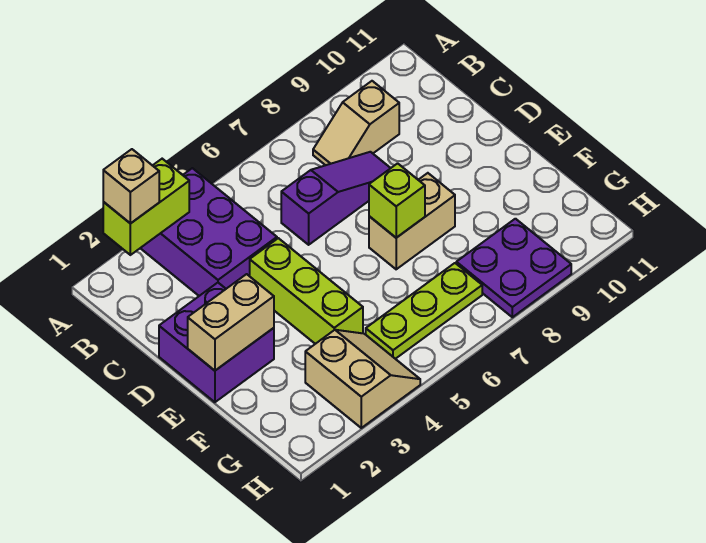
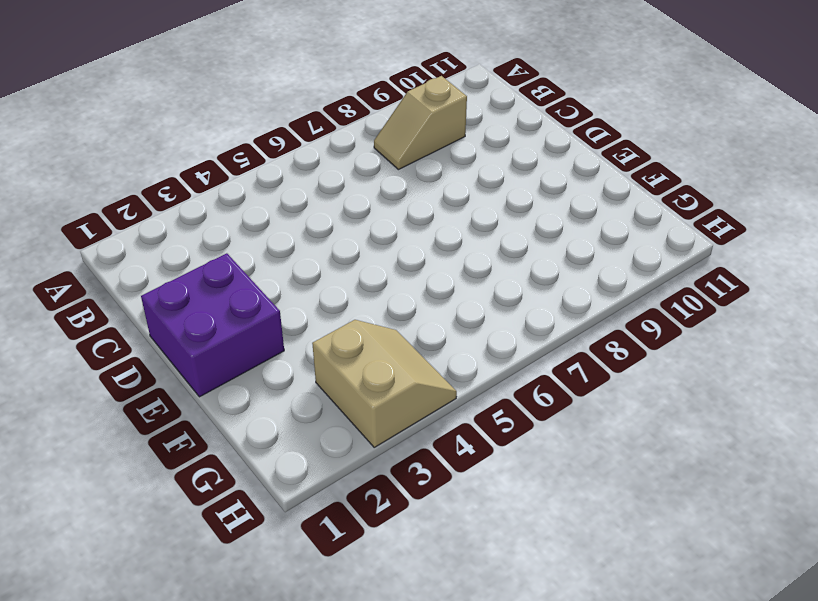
none -> purple 2x3 brick [141,168,277,296]
none -> purple 1x3 slope [281,152,390,245]
none -> lime 1x3 brick [250,238,363,344]

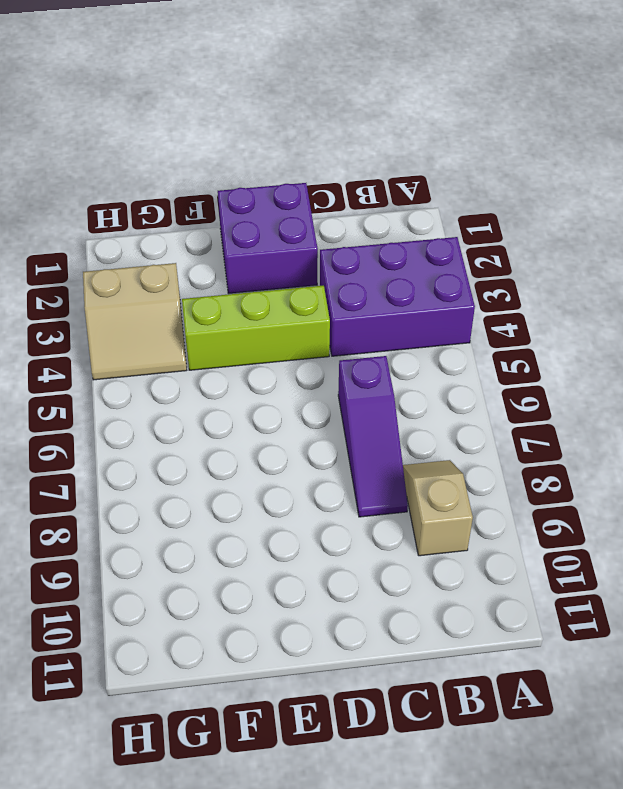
none -> tan 1x2 brick [369,173,455,269]
none -> lime 1x3 plate [366,263,482,359]
none -> purple 2x2 plate [456,219,571,317]

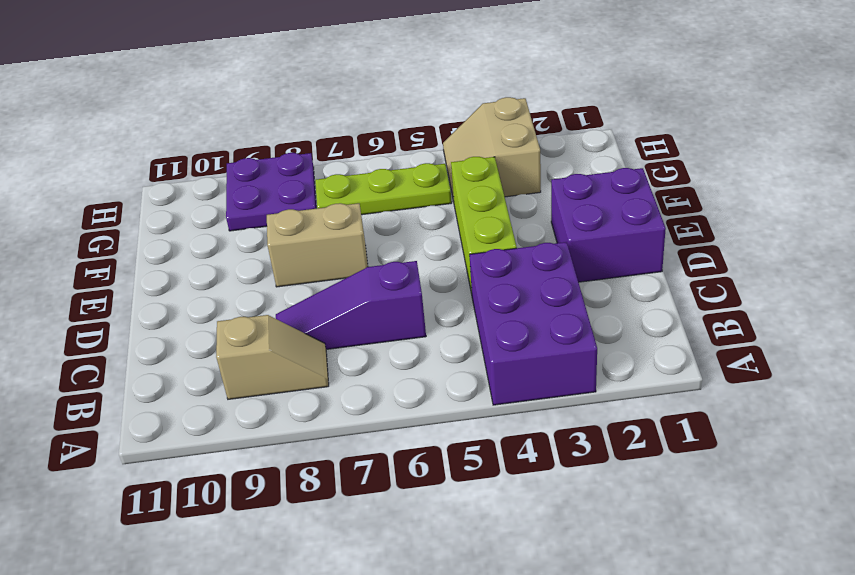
none -> lime 1x2 brick [103,159,189,255]
none -> tan 1x2 brick [188,274,274,371]
none -> lime 1x1 brick [369,163,425,238]

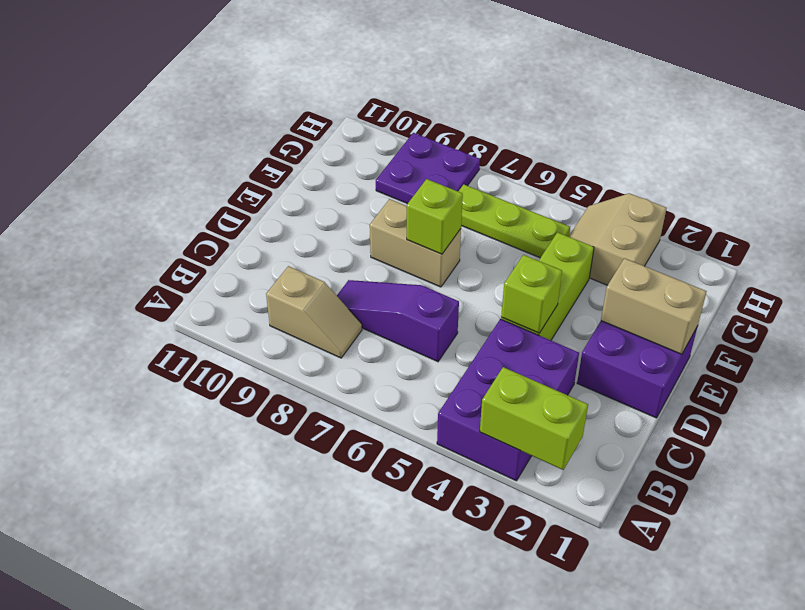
lime 1x1 brick [501,255,562,333] -> none
none -> tan 1x1 brick [103,149,159,224]

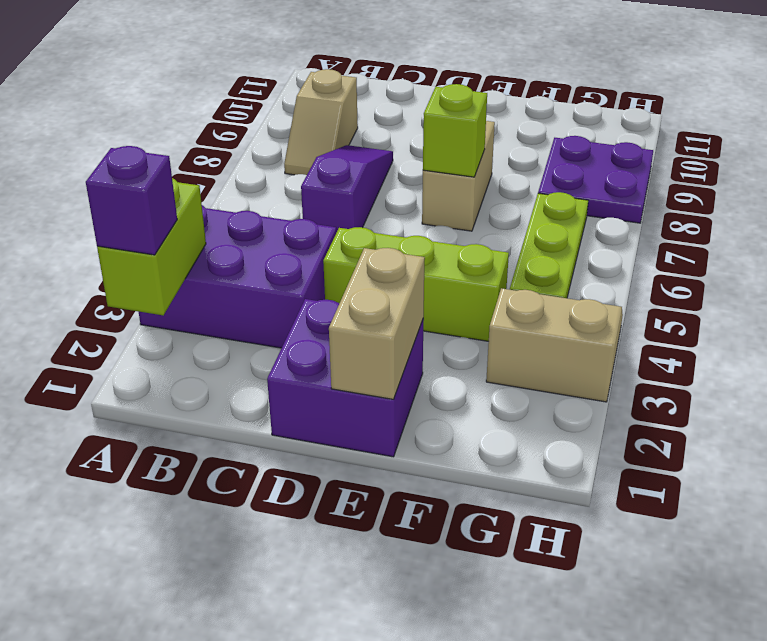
purple 1x1 brick [86,146,177,255] -> tan 1x1 brick [103,149,159,224]

